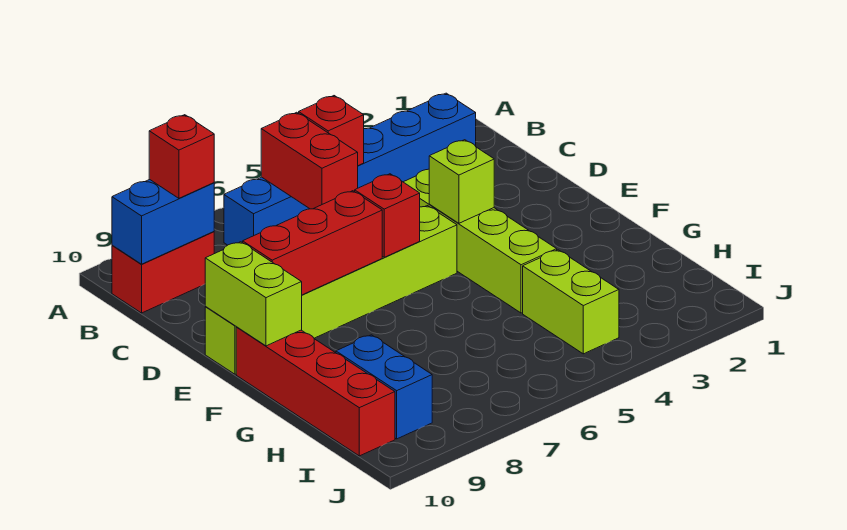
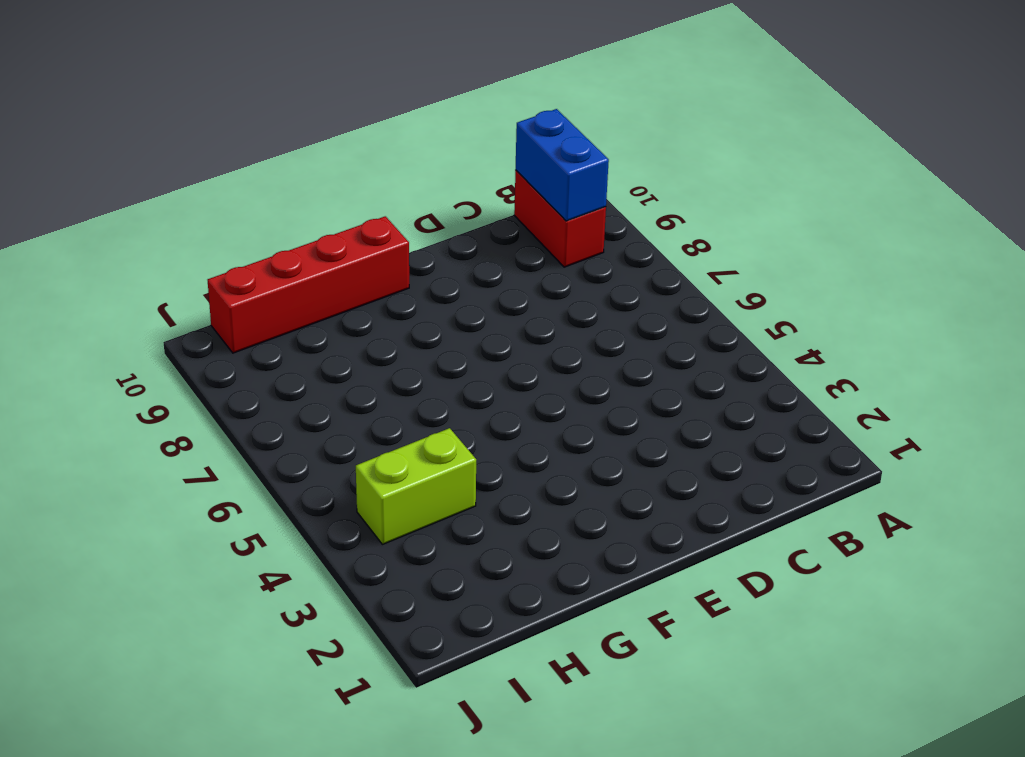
none -> blue 1x6 brick [224,93,476,245]
none -> lime 1x4 brick [404,169,557,313]
none -> lime 1x6 brick [205,206,457,374]

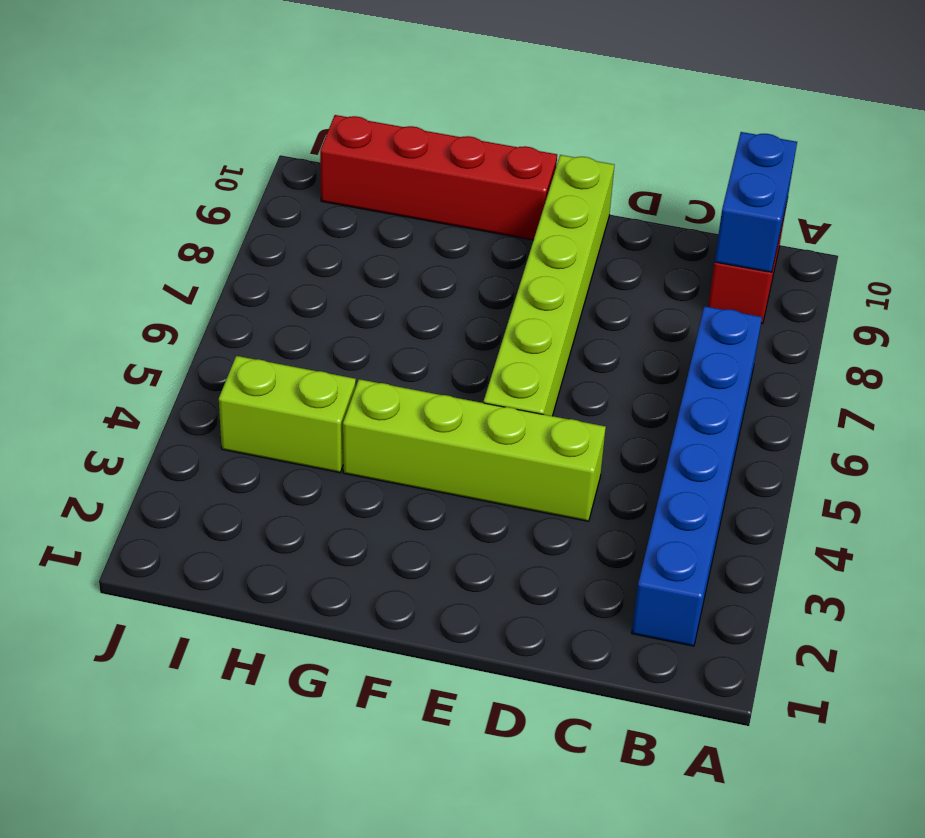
none -> blue 1x2 brick [336,335,432,439]
none -> red 1x1 brick [299,96,364,166]
none -> red 1x2 brick [261,112,358,209]

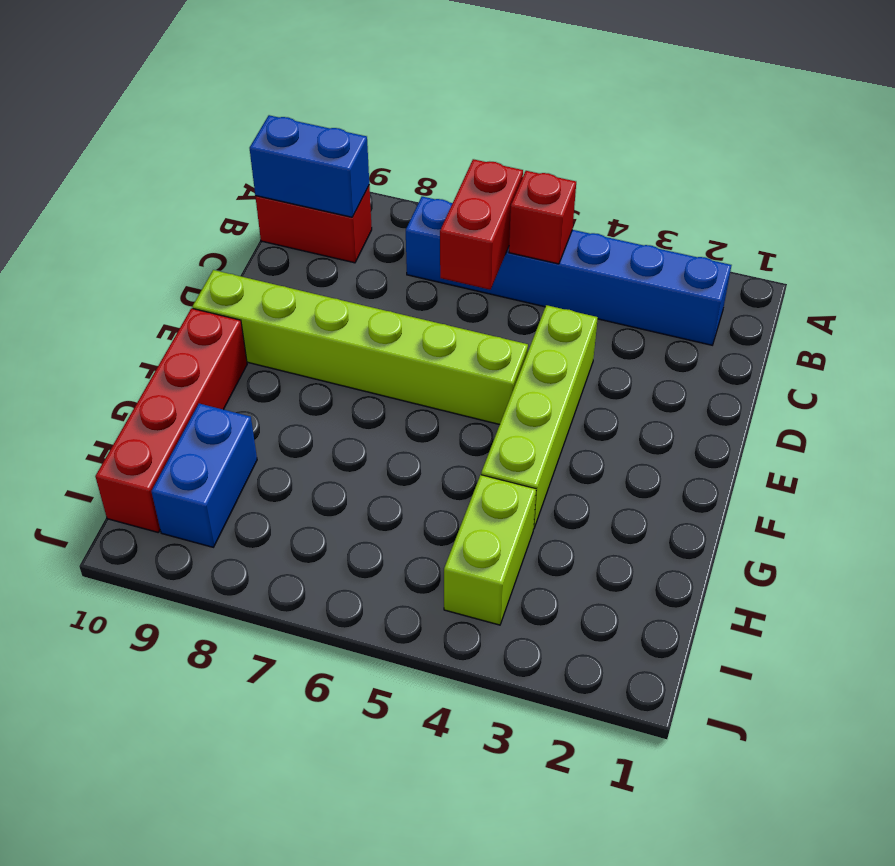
none -> lime 1x1 brick [429,140,494,223]
none -> red 1x1 brick [355,174,420,257]
none -> red 1x3 brick [243,191,382,295]

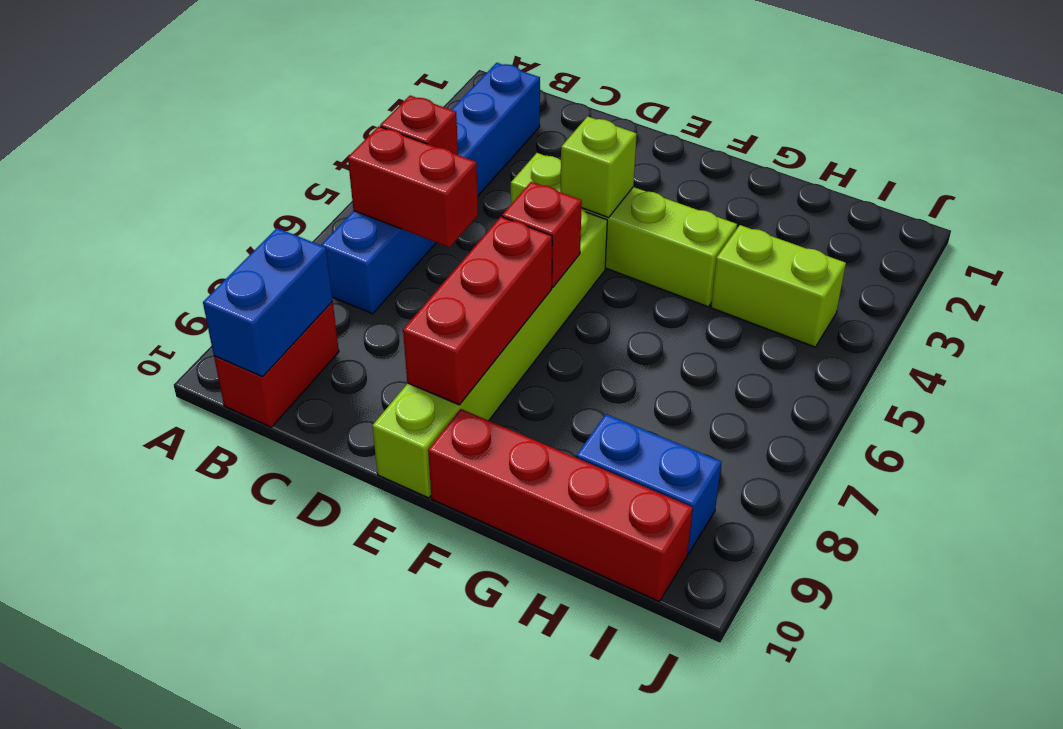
none -> lime 1x2 brick [205,242,302,346]
none -> red 1x1 brick [149,115,214,198]

